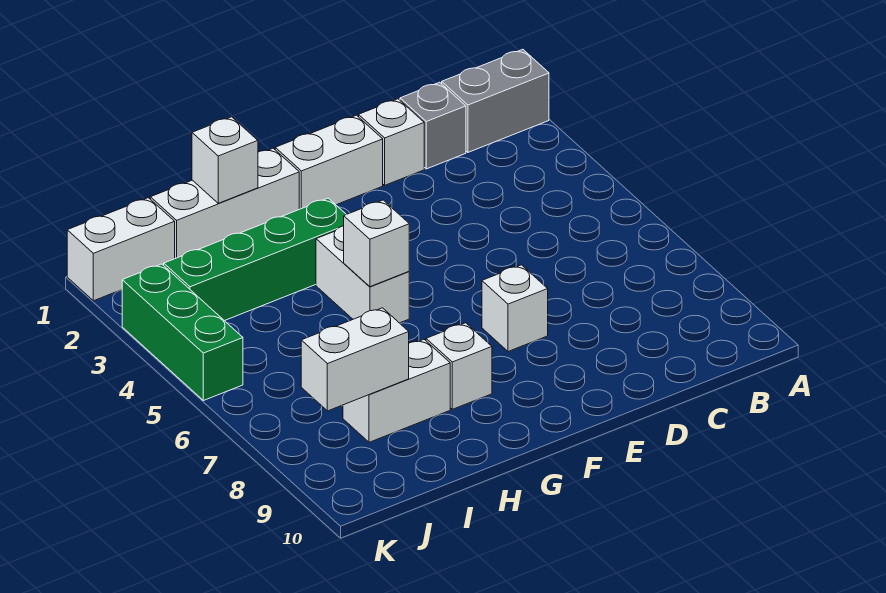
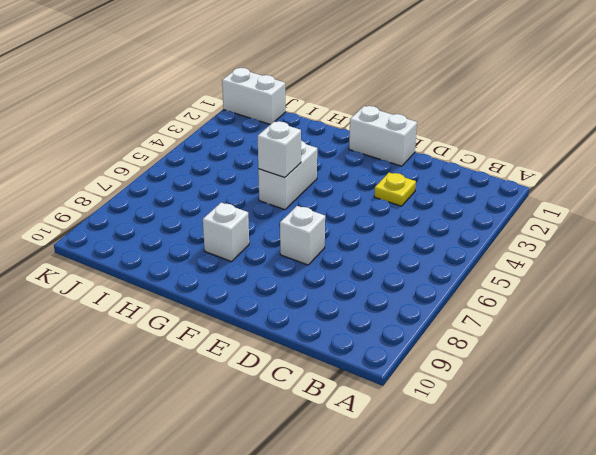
yellow 1x1 plate [374,172,416,206] -> none
none -> grey 1x2 brick [442,49,549,152]
none -> grey 1x1 brick [400,82,466,169]
none -> white 1x1 brick [359,99,424,185]

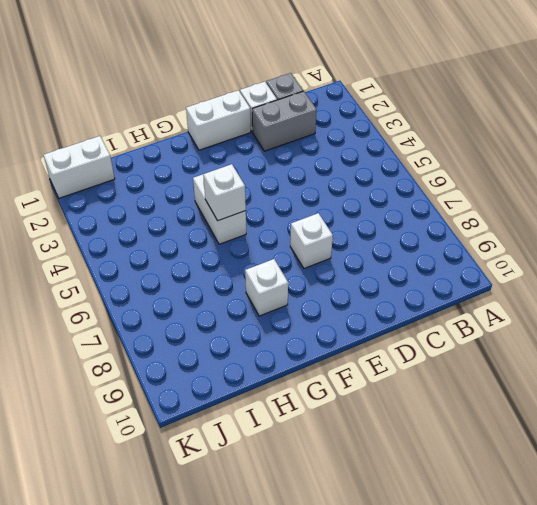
grey 1x2 brick [252,91,317,151] -> grey 1x2 brick moved to [442,49,549,152]
none -> white 1x3 brick [150,148,299,259]
none -> green 1x4 brick [164,198,346,321]
none -> white 1x2 brick [343,339,450,442]

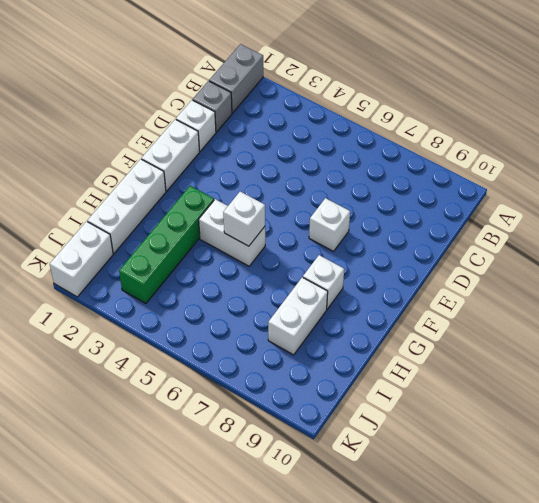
none -> green 1x3 brick [122,264,243,401]
none -> white 1x1 brick [192,117,258,203]
none -> white 1x2 brick [301,308,409,411]

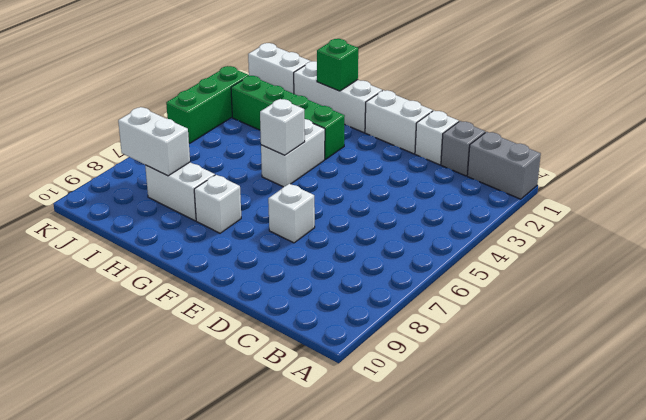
green 1x1 brick [317,39,358,91] -> white 1x1 brick [192,117,258,203]

